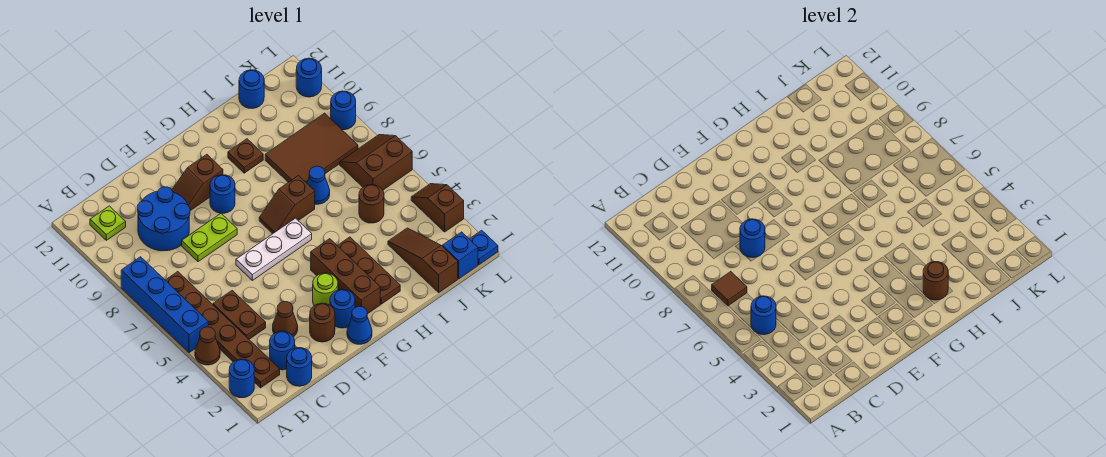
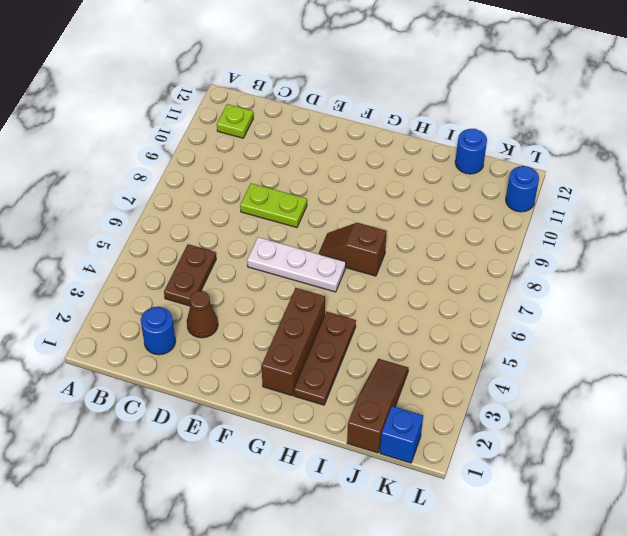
none -> blue 1x1 round brick [229,359,254,398]
none -> brown 1x1 cone [195,327,220,365]
none -> blue 1x4 brick [121,257,208,353]
none -> brown 1x6 plate [165,272,280,388]

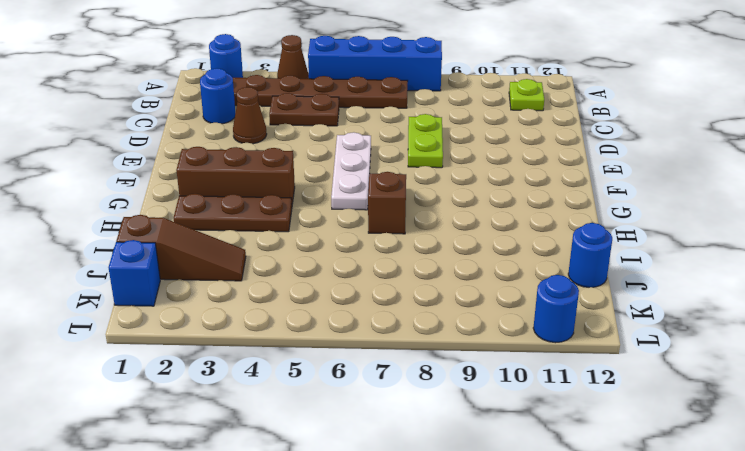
none -> blue 1x1 round brick [287,348,312,386]
none -> blue 2x2 round brick [137,187,190,251]
none -> brown 1x1 round brick [310,303,335,342]
none -> brown 1x2 slope [172,154,223,211]

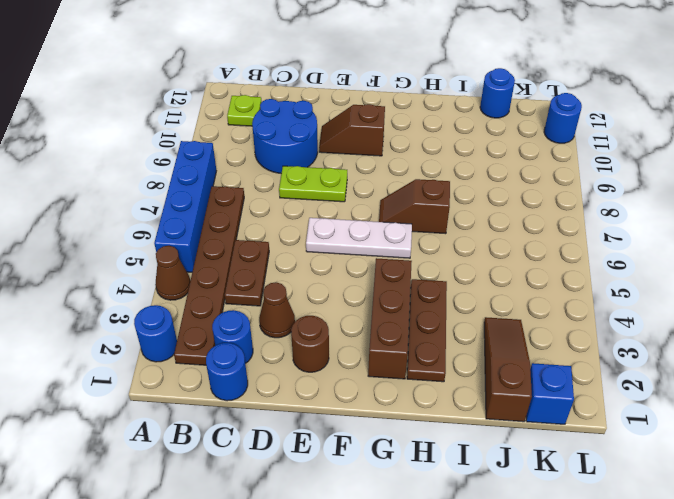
none -> blue 1x1 cone [347,306,372,344]
none -> blue 1x1 round brick [330,289,355,328]
none -> lime 1x1 round brick [313,273,338,306]
none -> blue 1x1 round brick [210,175,235,213]

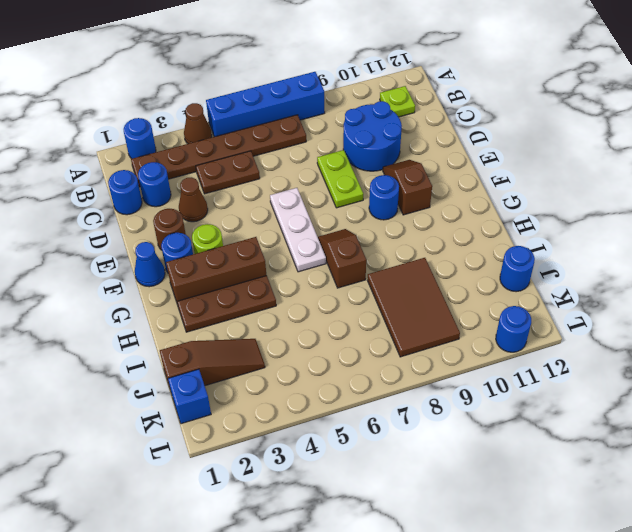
none -> brown 1x1 plate [228,139,263,173]
none -> blue 1x1 cone [307,166,330,204]
none -> brown 1x1 round brick [359,185,384,223]
none -> brown 2x2 slope [340,135,412,190]

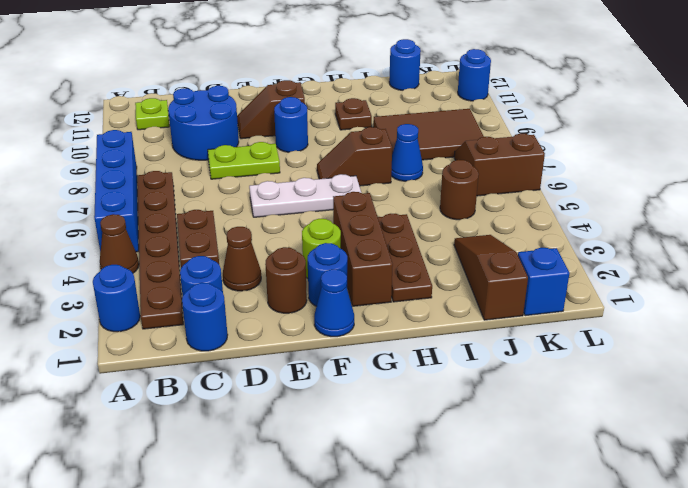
none -> blue 1x1 plate [470,230,498,265]
none -> brown 1x2 slope [411,184,464,232]
none -> blue 1x1 round brick [331,91,356,130]
none -> blue 1x1 round brick [751,296,776,335]

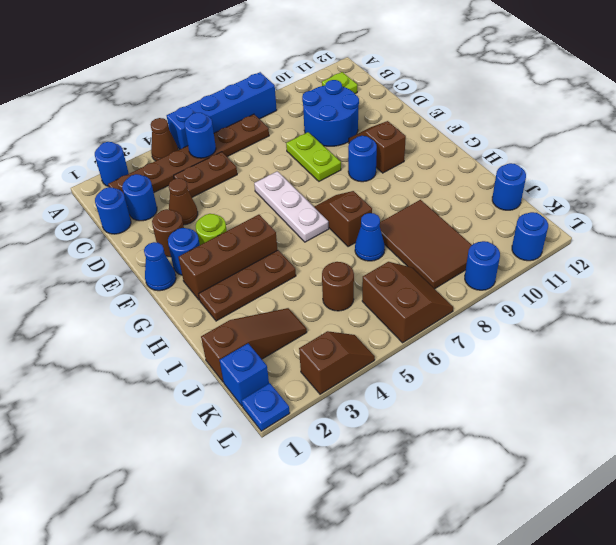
none -> brown 1x1 plate [228,139,263,173]
none -> brown 1x1 tile [712,272,747,306]
none -> blue 1x1 round brick [740,219,765,258]
none -> brown 1x1 round brick [923,262,948,300]

